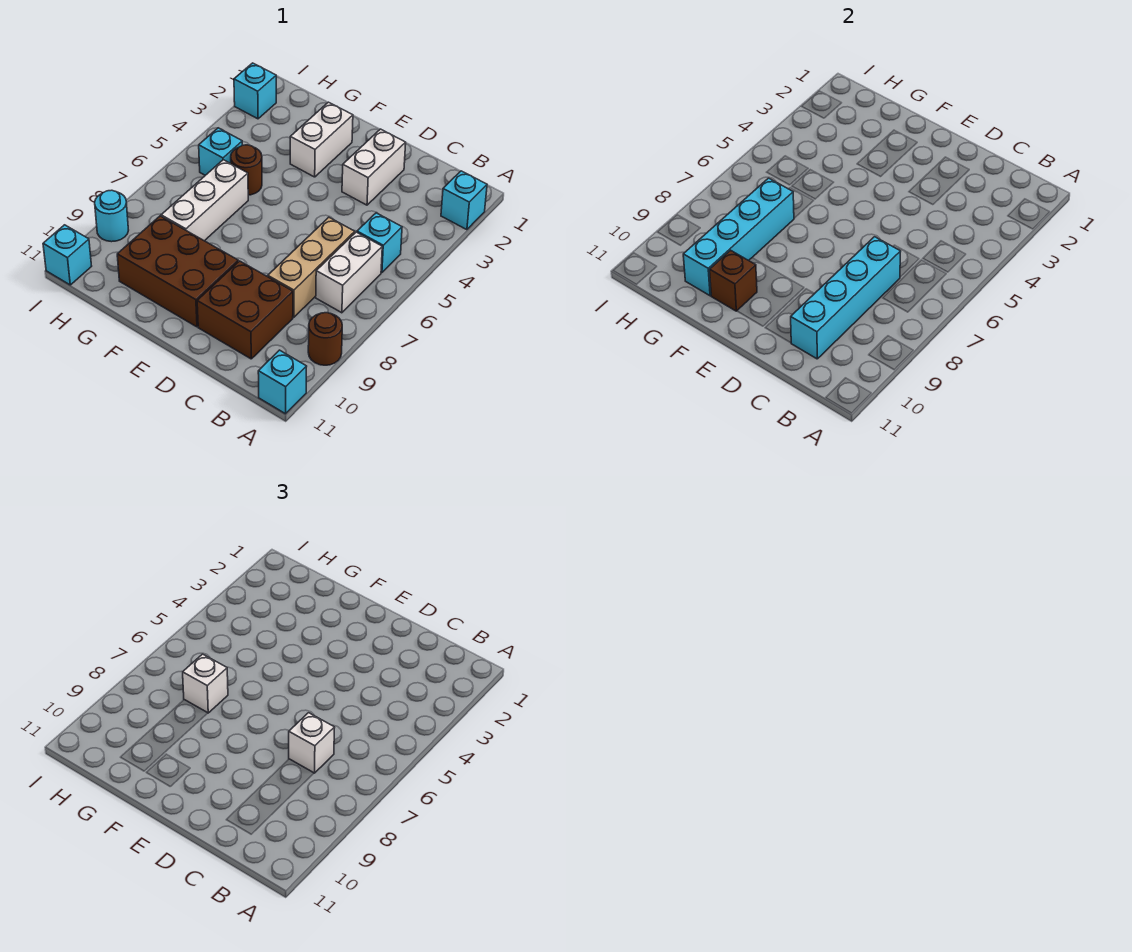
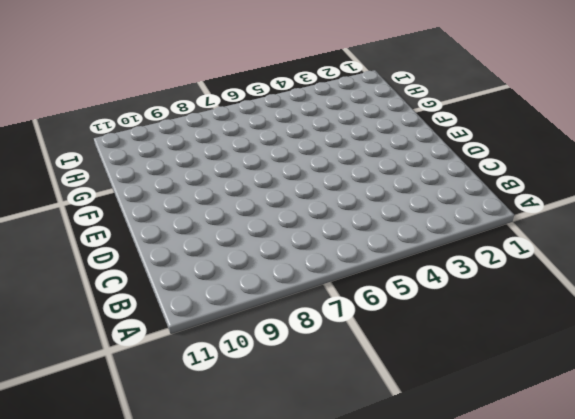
none -> cyan 1x1 brick [441,171,487,230]
none -> brown 1x1 round brick [308,313,342,365]
none -> cyan 1x1 brick [258,350,307,414]

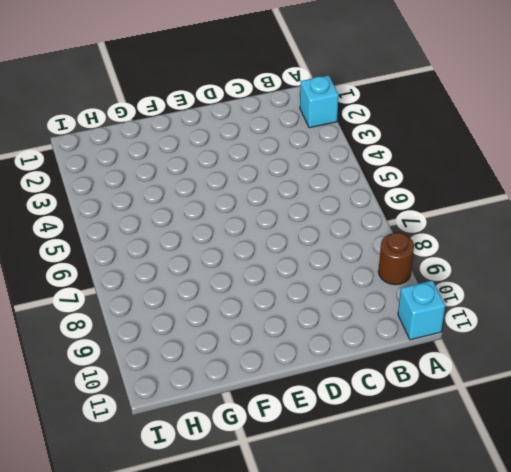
none -> cyan 1x1 brick [357,213,402,273]
none -> white 1x2 brick [316,232,382,313]
none -> tan 1x3 brick [268,217,355,317]

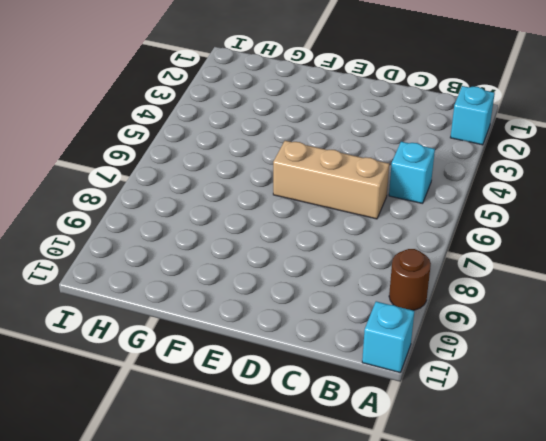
tan 1x3 brick [273,141,389,219] -> tan 1x3 brick turned to [268,217,355,317]
none -> white 1x2 brick [316,232,382,313]
none -> brown 2x2 brick [197,261,293,359]
none -> white 1x2 brick [342,129,406,205]

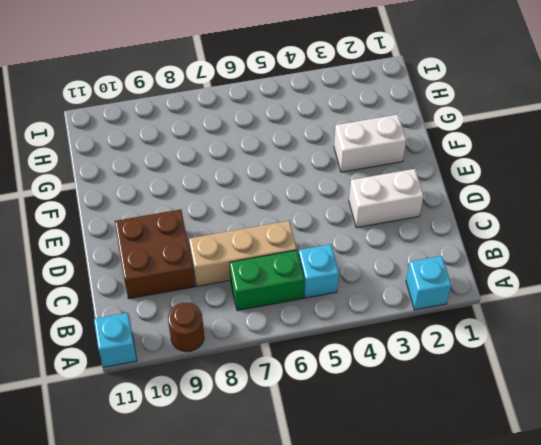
green 1x2 brick [230,250,304,311] -> white 1x2 brick [316,232,382,313]
none -> brown 2x3 brick [117,216,238,327]
none -> brown 1x1 round brick [231,145,262,195]
none -> white 1x3 brick [161,160,248,241]

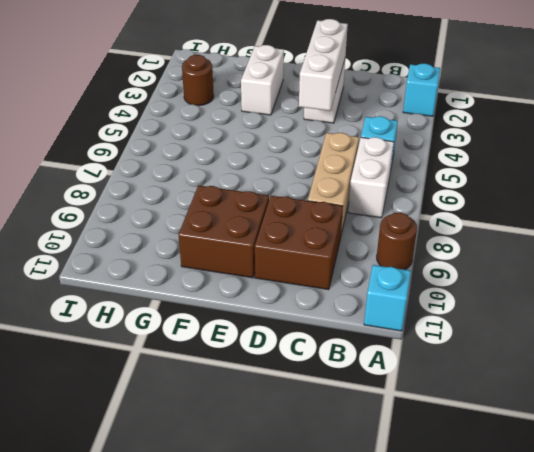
white 1x3 brick [299,19,348,111] -> white 1x3 brick moved to [161,160,248,241]
brown 2x2 brick [178,185,269,278] -> brown 2x3 brick [117,216,238,327]
brown 1x1 round brick [182,55,214,106] -> brown 1x1 round brick moved to [231,145,262,195]
none -> cyan 1x1 brick [199,128,242,175]
none -> cyan 1x1 brick [234,63,276,119]
none -> cyan 1x1 round brick [95,190,128,242]

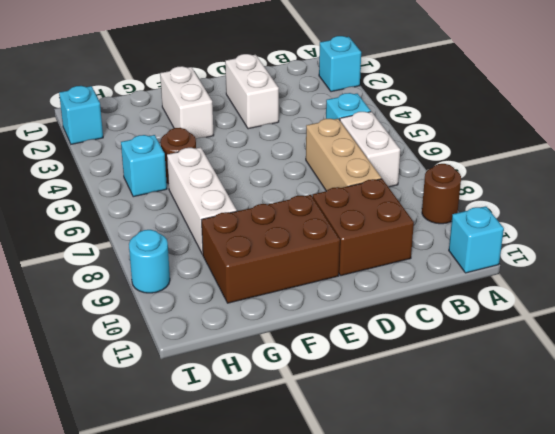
none -> cyan 1x1 brick [43,225,92,285]
none -> cyan 1x4 brick [791,237,901,359]
none -> brown 1x1 brick [710,250,757,311]

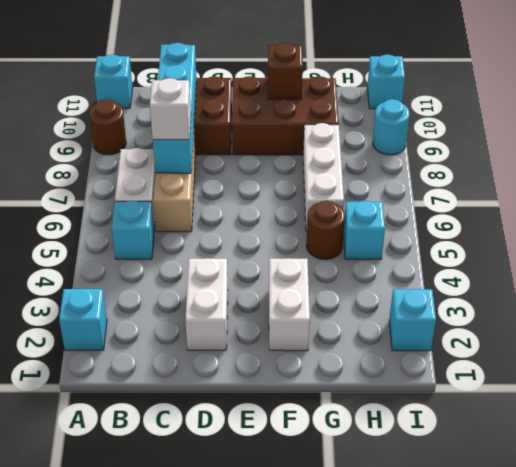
none -> cyan 1x4 brick [683,178,794,296]
none -> white 1x1 brick [183,654,228,713]

